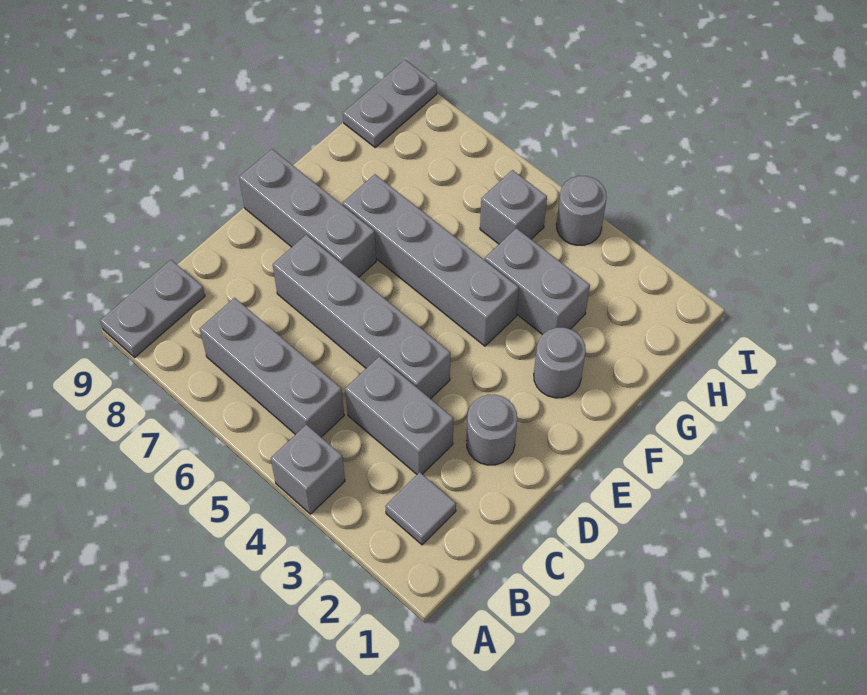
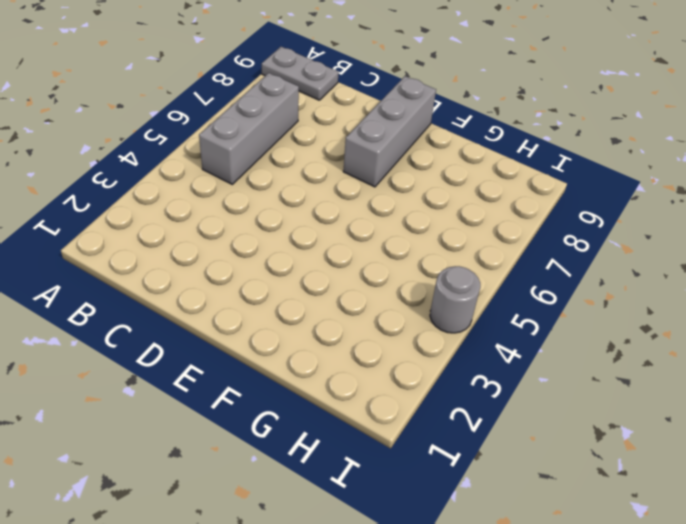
none -> grey 1x1 brick [271,425,345,514]
none -> grey 1x1 tile [385,472,456,545]
none -> grey 1x2 brick [345,356,453,474]

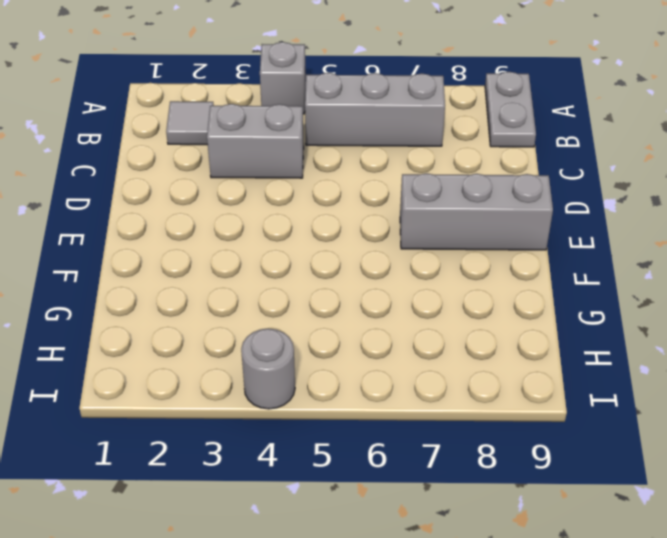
none -> grey 1x1 round brick [467,395,517,465]
none -> grey 1x4 brick [273,235,450,399]
none -> grey 1x1 round brick [534,328,586,398]

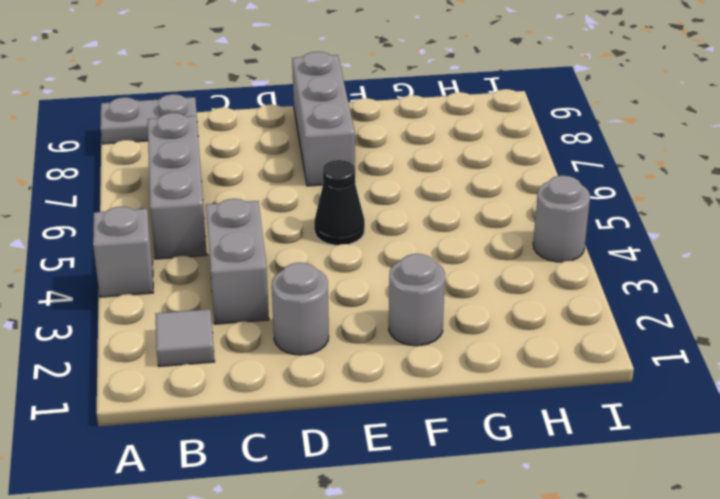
black 1x1 cone [314,160,365,245] -> none
none -> grey 1x4 brick [273,235,450,399]
none -> grey 1x4 brick [343,174,519,346]
none -> grey 1x2 brick [485,228,590,335]

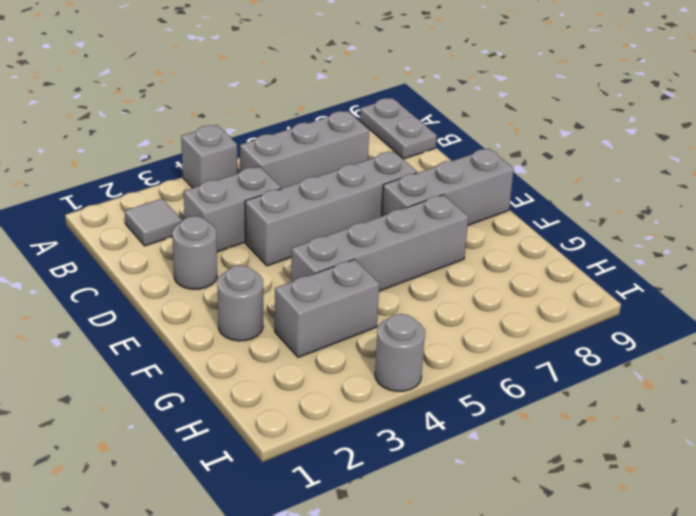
none -> grey 1x1 brick [480,170,547,244]
none -> grey 1x2 plate [343,60,437,147]

